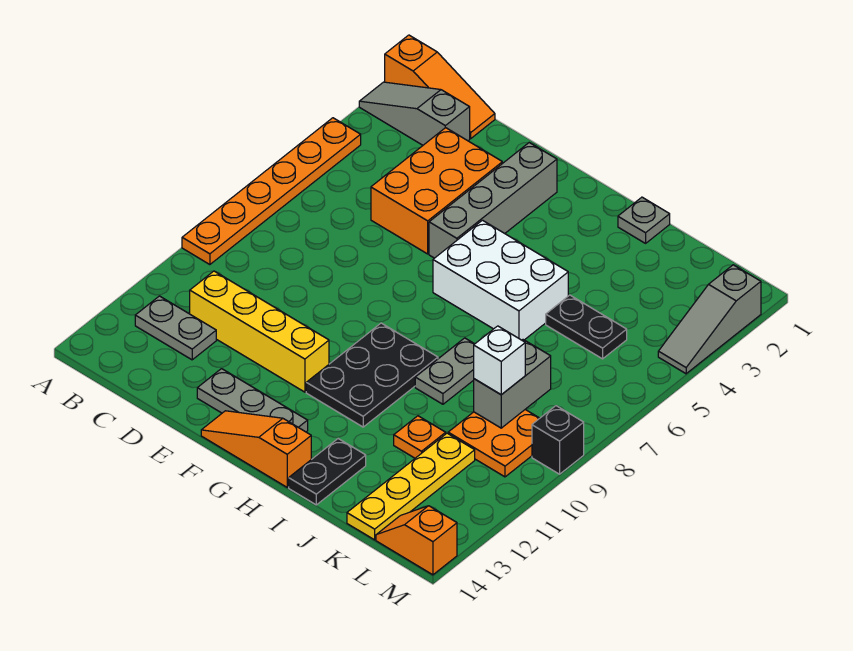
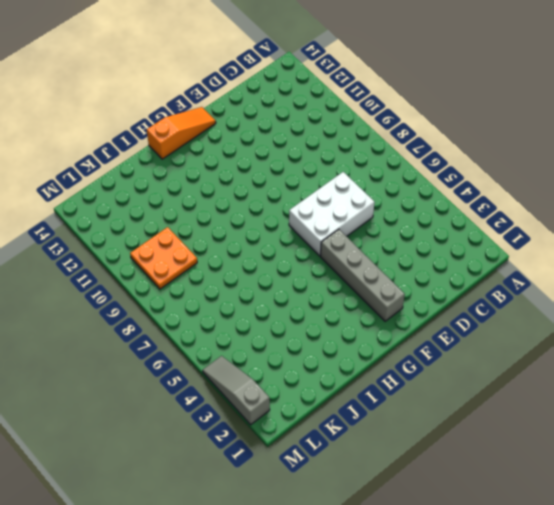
white 2x3 brick [289,172,375,256] -> white 2x3 brick moved to [433,220,568,340]
none -> orange 1x3 slope [385,35,495,138]
none -> grey 1x3 slope [359,82,470,145]
none -> orange 1x6 plate [182,118,361,265]

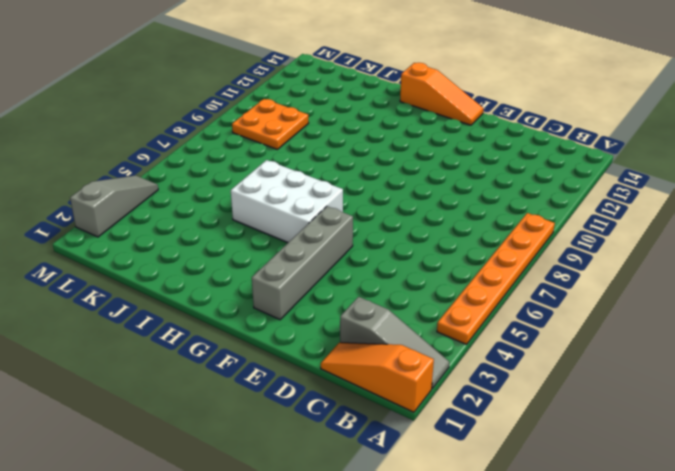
none -> grey 1x2 plate [135,296,216,360]
none -> yellow 1x4 brick [190,271,329,392]
none -> orange 2x3 brick [371,128,502,254]

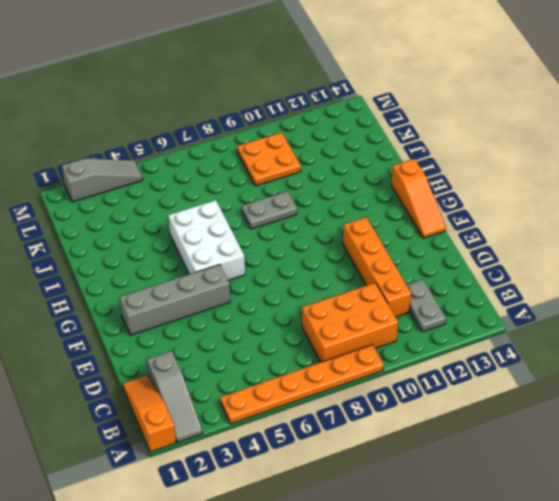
orange 2x3 brick [302,283,398,362] -> orange 2x3 brick moved to [371,128,502,254]
orange 1x4 brick [343,217,411,317] -> yellow 1x4 brick [190,271,329,392]
none -> grey 1x3 plate [197,369,308,432]
none -> black 2x3 plate [306,323,438,427]
none -> grey 1x1 plate [618,197,670,243]

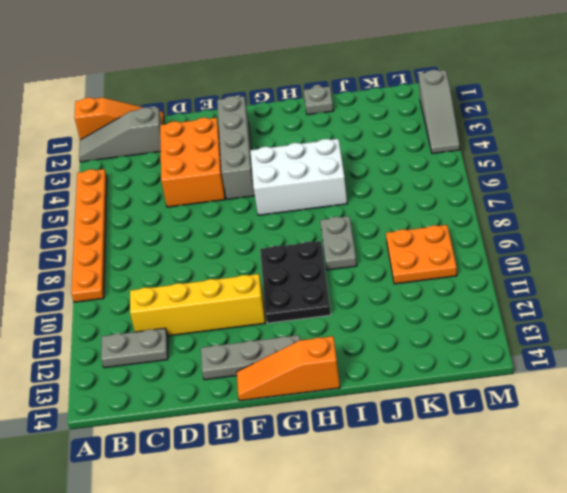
none -> black 1x2 plate [289,439,366,505]
none -> black 1x2 plate [546,295,627,359]
none -> orange 1x1 plate [394,416,446,458]

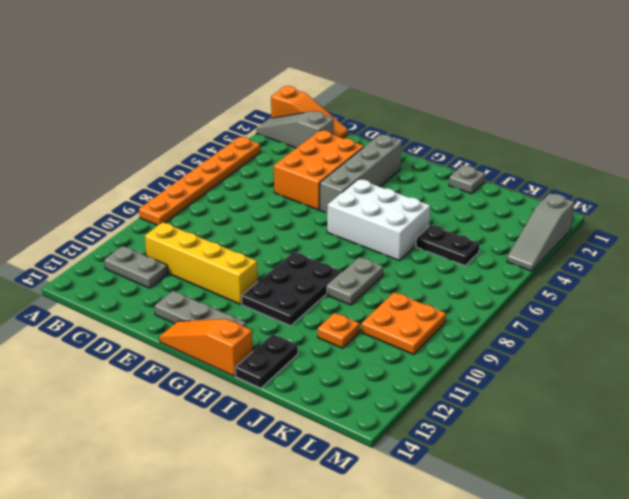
none -> yellow 1x4 plate [347,433,475,540]
none -> orange 1x2 slope [376,506,457,575]
none -> black 1x1 brick [532,406,584,474]

